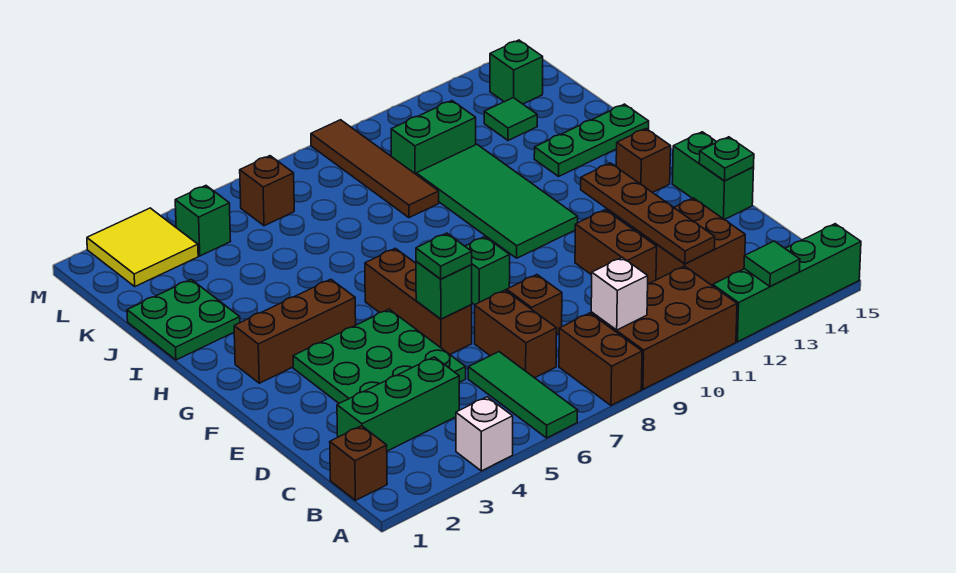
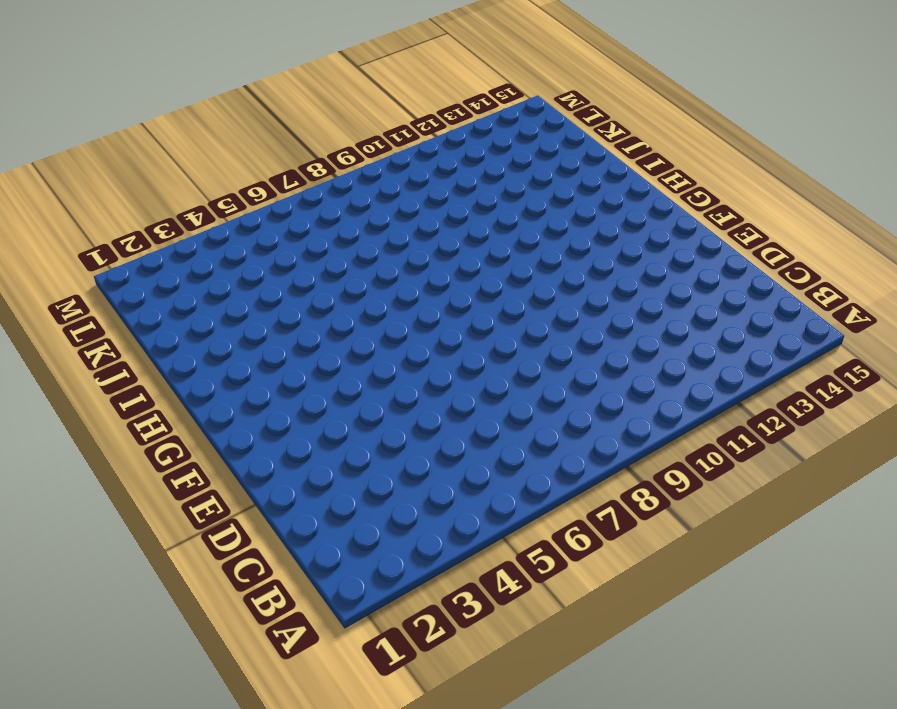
none -> white 1x1 brick [456,397,513,471]
none -> green 1x3 tile [468,352,578,438]
none -> brown 1x2 brick [559,313,642,405]
none -> brown 2x3 brick [591,266,737,389]

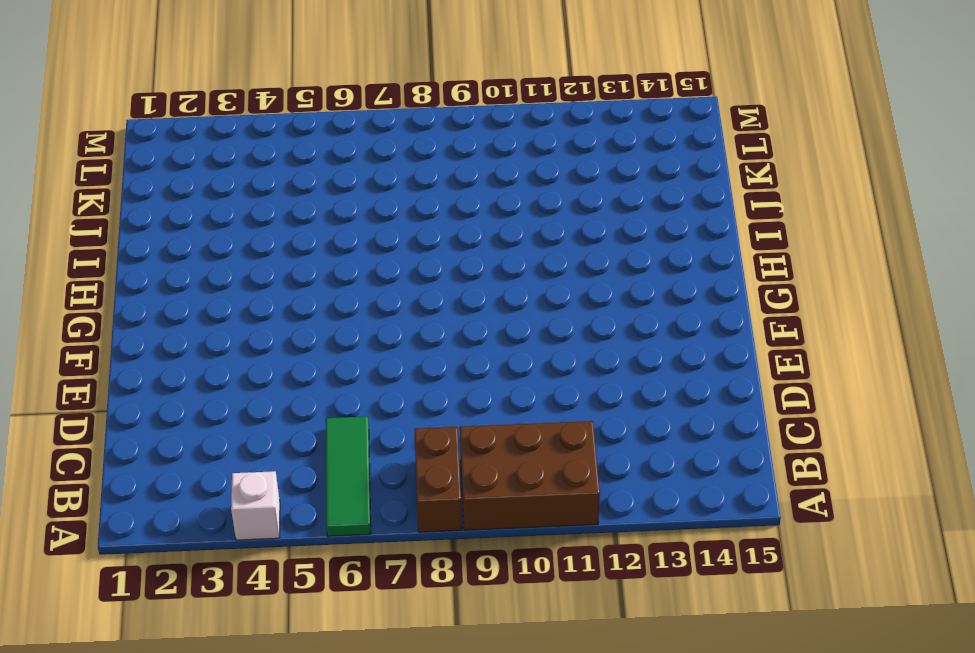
none -> green 1x4 brick [713,224,861,342]
none -> brown 1x1 brick [330,426,387,500]
none -> green 1x3 brick [337,357,459,451]
none -> brown 1x2 brick [475,290,557,378]

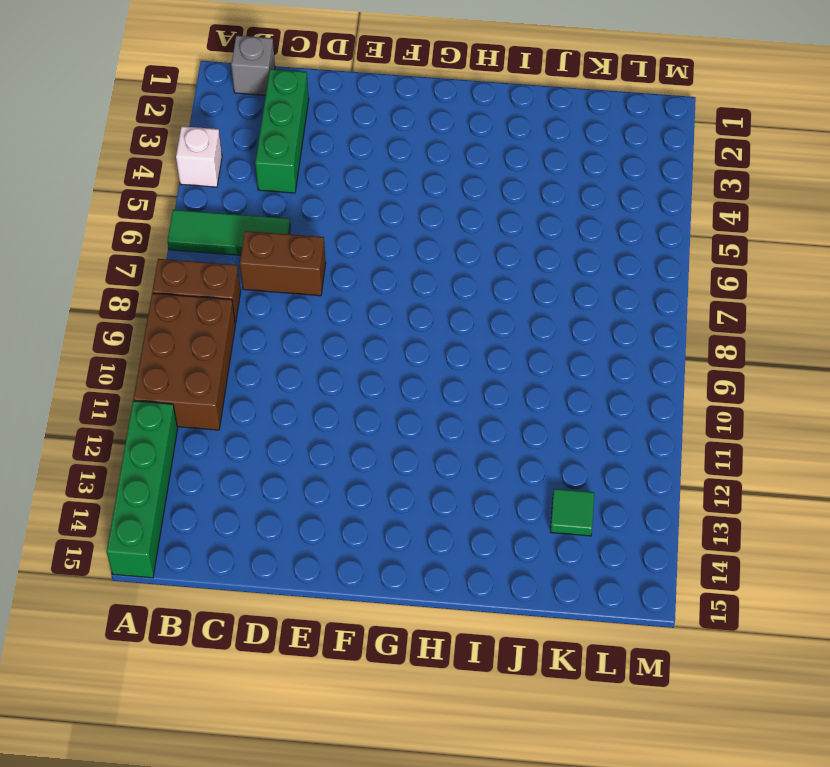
grey 1x1 brick [231,36,275,95] -> brown 1x1 brick [330,426,387,500]
none -> brown 2x2 brick [633,198,745,286]
none -> green 3x3 plate [293,309,466,403]
none -> brown 1x1 brick [507,275,562,334]
none -> brown 1x2 brick [575,210,657,284]

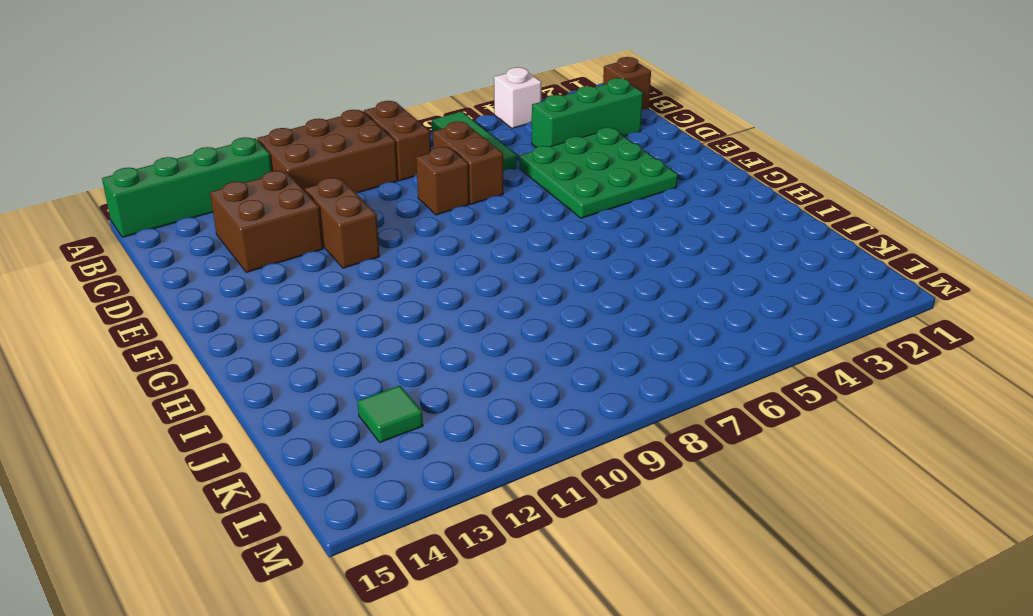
none -> brown 1x3 brick [365,248,472,354]
none -> green 1x2 brick [672,132,754,220]
none -> green 1x1 brick [465,237,510,305]
none -> brown 1x3 brick [234,279,356,383]

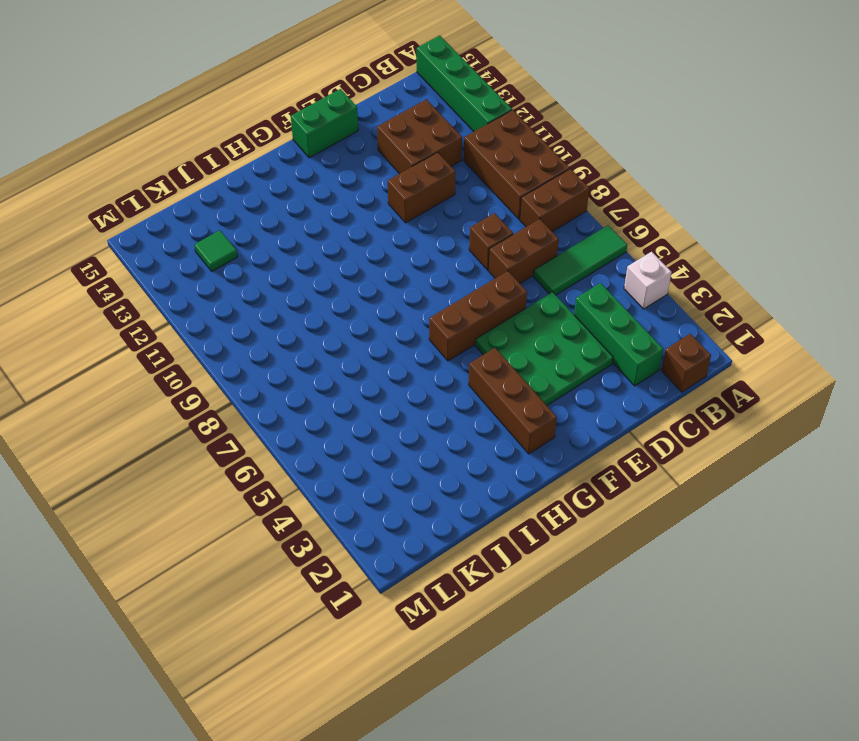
none -> green 1x1 brick [465,237,510,305]
none -> green 2x4 tile [416,144,578,258]
none -> brown 1x1 brick [616,129,671,193]
none -> green 2x2 plate [127,280,240,360]

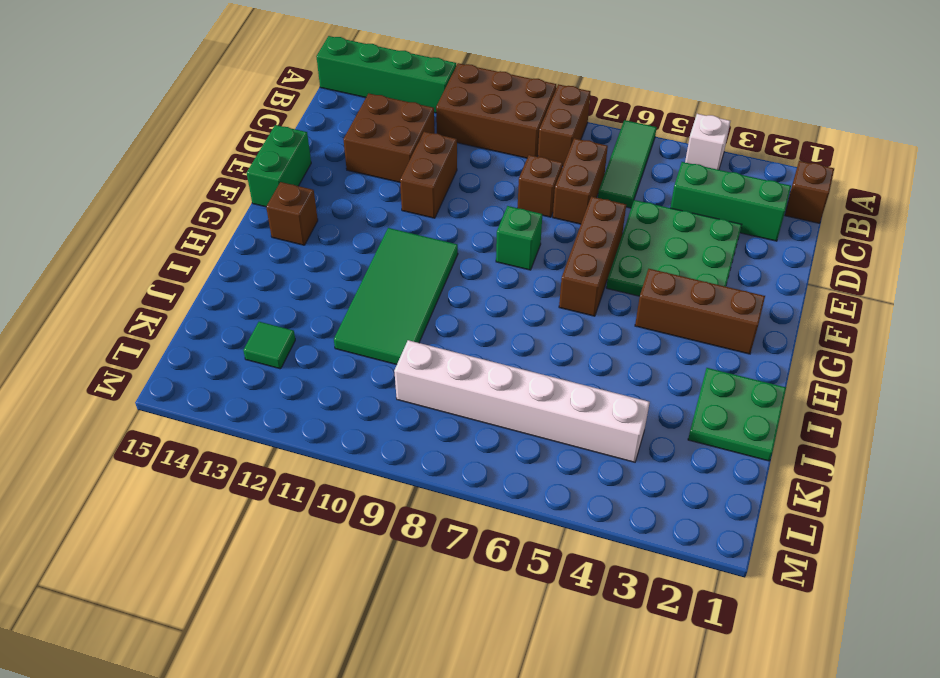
white 1x6 brick [394,340,650,462] -> brown 1x4 tile [311,120,439,218]
none -> green 1x3 plate [534,104,649,176]
none -> green 1x2 brick [391,101,476,174]
none -> yellow 2x2 tile [87,208,198,286]
none -> green 1x1 brick [175,186,231,256]

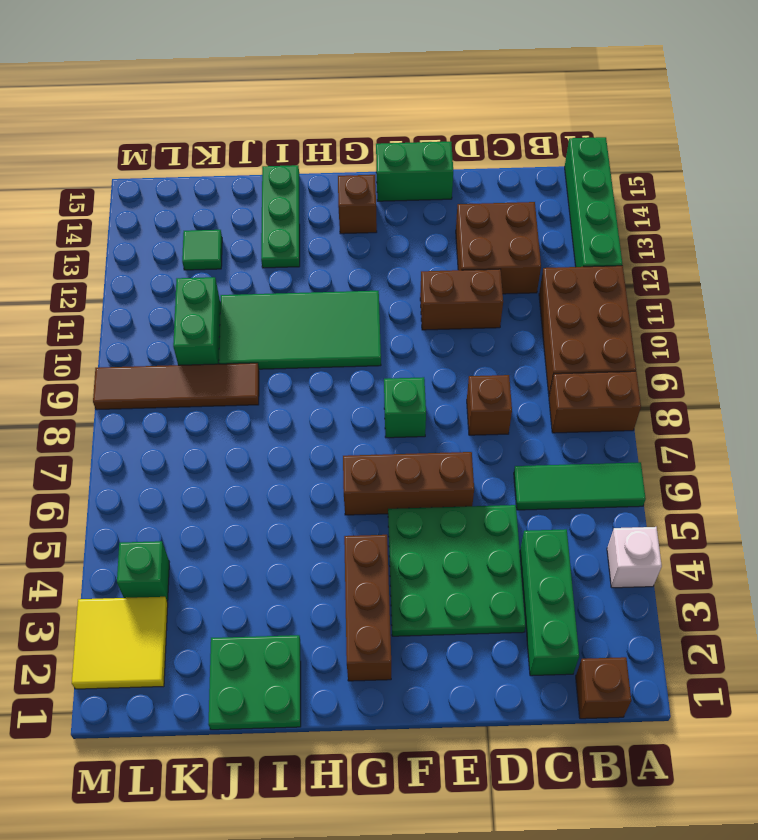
none -> brown 1x2 brick [475,290,557,378]
none -> brown 1x1 brick [240,156,294,226]
none -> green 1x1 brick [490,40,543,104]
none -> green 1x1 tile [744,241,800,287]

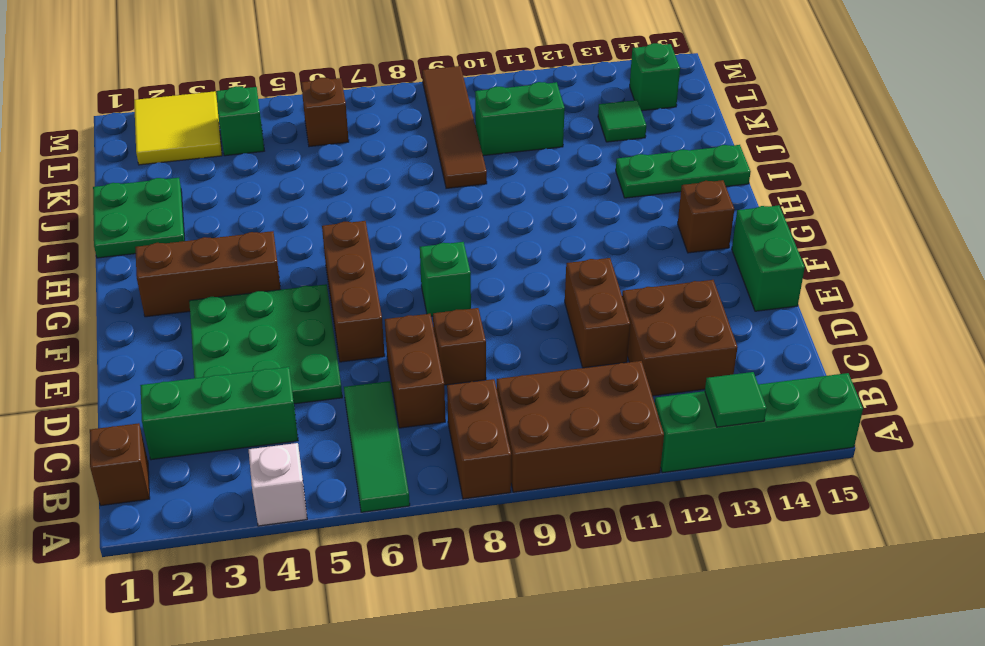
none -> green 2x4 tile [416,144,578,258]
none -> white 1x1 brick [591,257,648,330]
none -> brown 1x4 plate [581,163,715,264]
none -> green 1x1 brick [416,262,472,319]

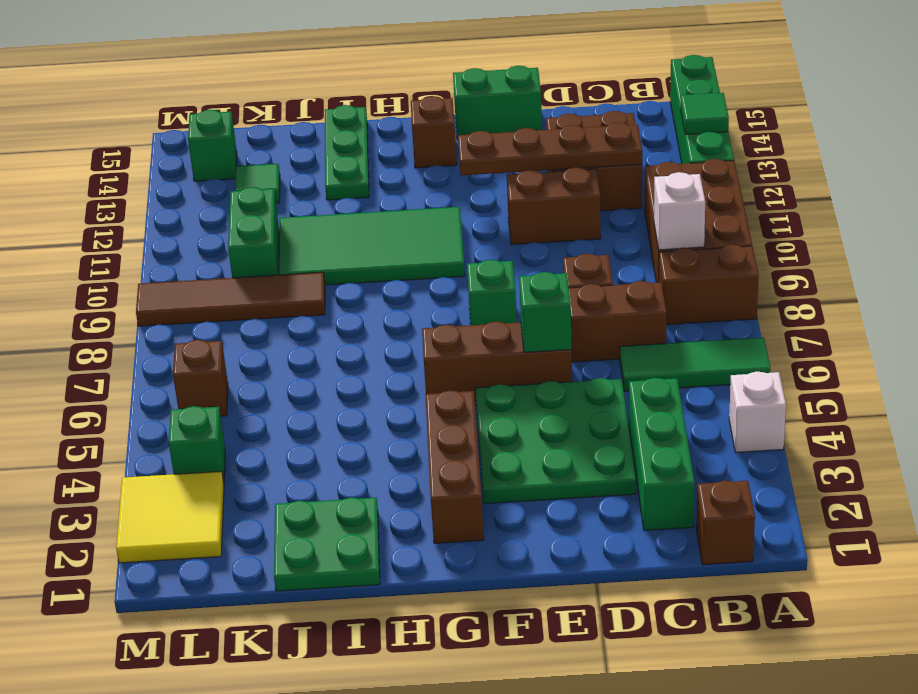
none -> green 1x1 plate [699,137,754,181]
none -> green 1x1 plate [416,233,472,279]

